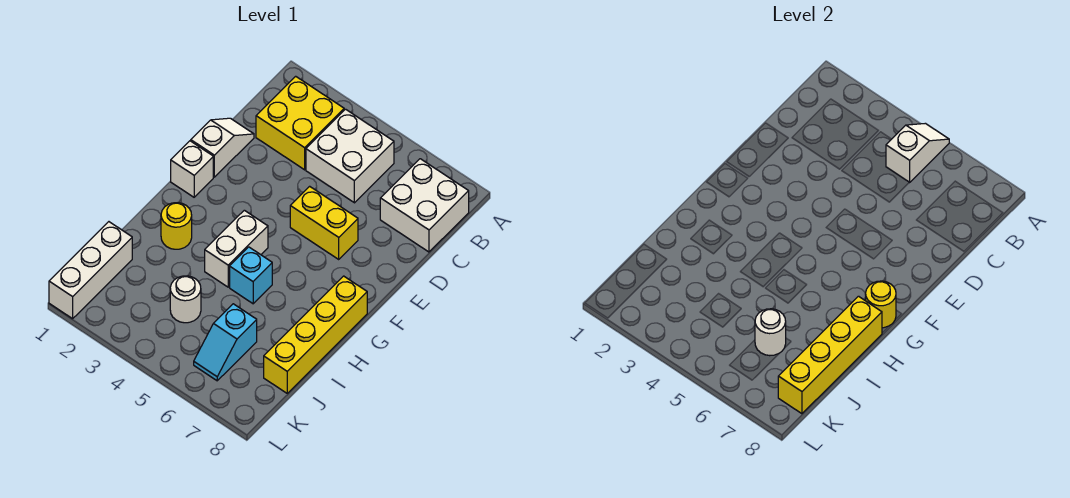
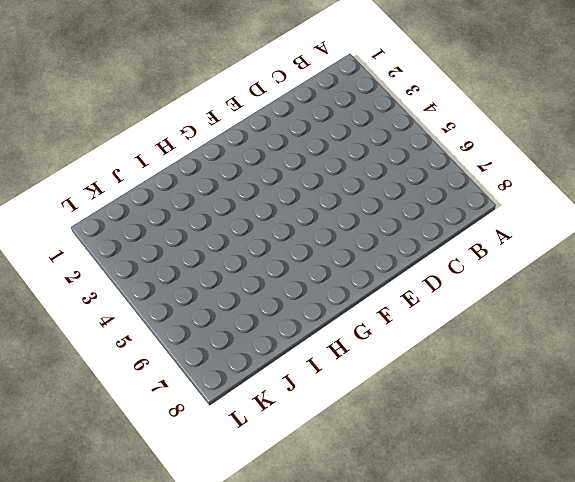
none -> yellow 2x2 brick [256,76,344,170]
none -> white 2x2 brick [306,109,394,203]
none -> white 2x2 brick [380,159,469,252]

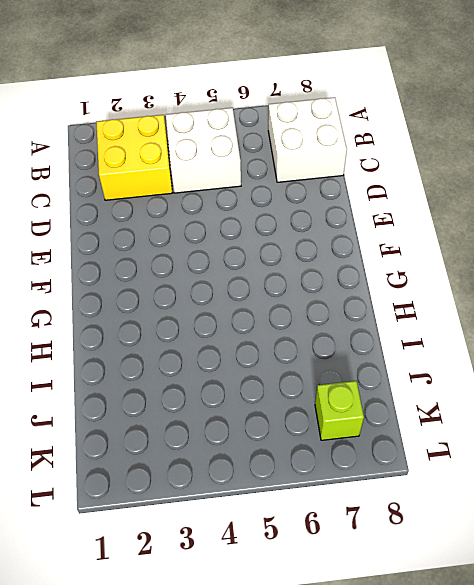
lime 1x1 brick [315,381,364,440] -> none
none -> white 1x2 slope [191,118,254,177]
none -> yellow 1x2 brick [290,186,358,259]
none -> white 1x1 brick [171,141,213,197]

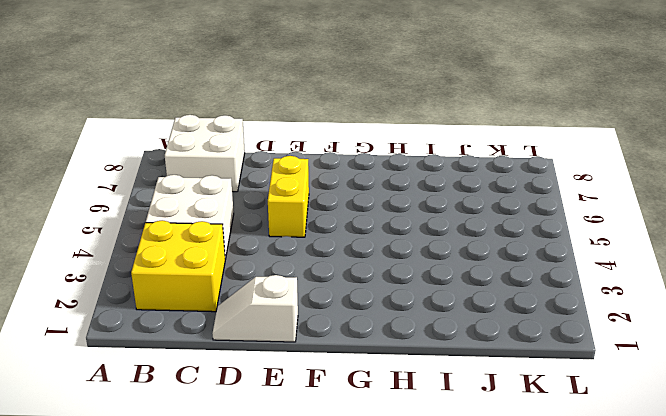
none -> white 1x1 brick [171,141,213,197]
none -> white 1x2 brick [205,210,268,287]
none -> yellow 1x4 brick [264,276,367,393]

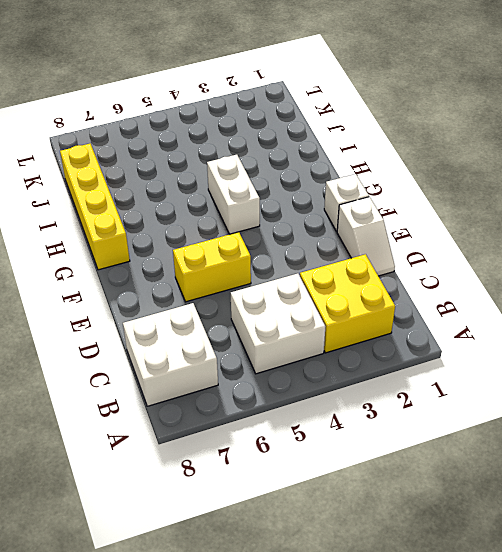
none -> yellow 1x1 round brick [161,203,192,249]
none -> cyan 1x1 brick [230,247,272,304]
none -> white 1x3 brick [49,222,132,319]

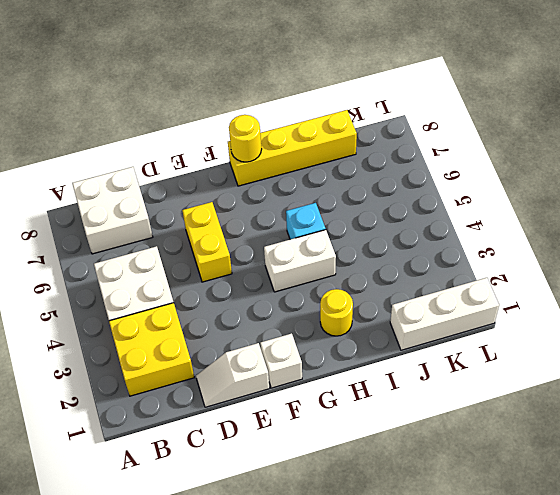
none -> white 1x1 round brick [170,276,201,323]
none -> cyan 1x2 slope [194,304,257,381]
none -> white 1x2 slope [886,123,949,182]

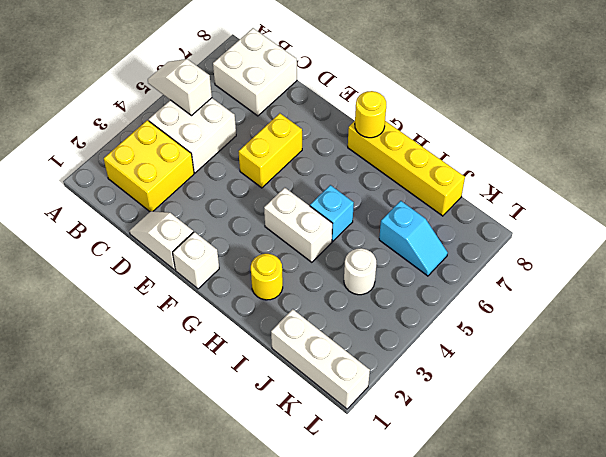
none -> yellow 1x4 brick [778,296,882,414]
none -> white 1x1 round brick [755,309,786,356]

